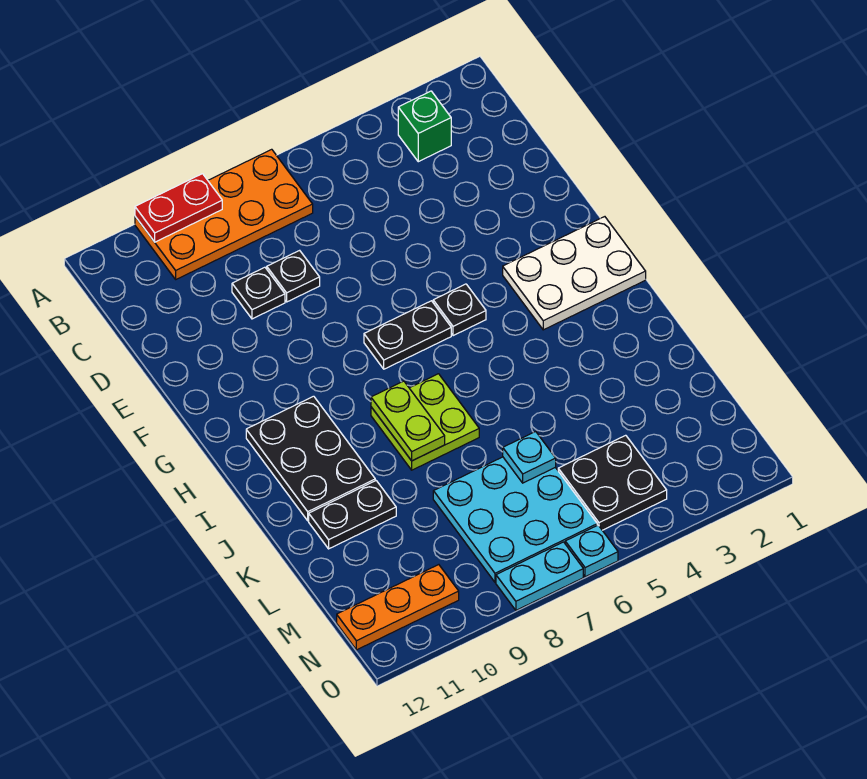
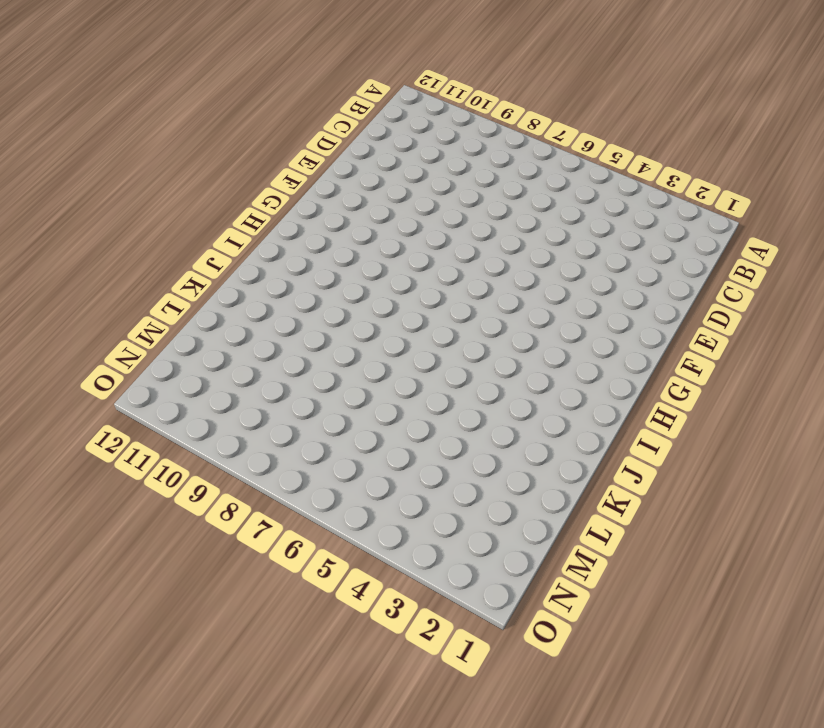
none -> orange 2x4 plate [135,149,313,279]
none -> green 1x1 brick [398,91,451,162]
none -> black 1x1 plate [267,250,320,302]

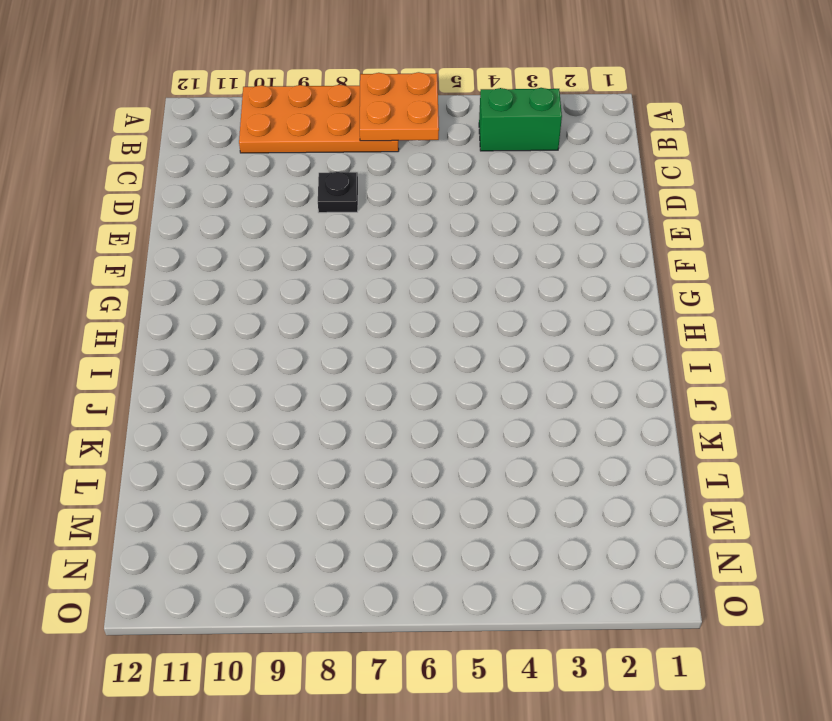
orange 2x2 plate [360,72,439,141] -> none
green 1x2 brick [479,88,562,151] -> green 1x1 brick [398,91,451,162]
none -> black 1x1 plate [232,267,285,319]
none -> white 2x3 plate [503,217,646,330]
none -> black 1x1 plate [433,284,486,336]

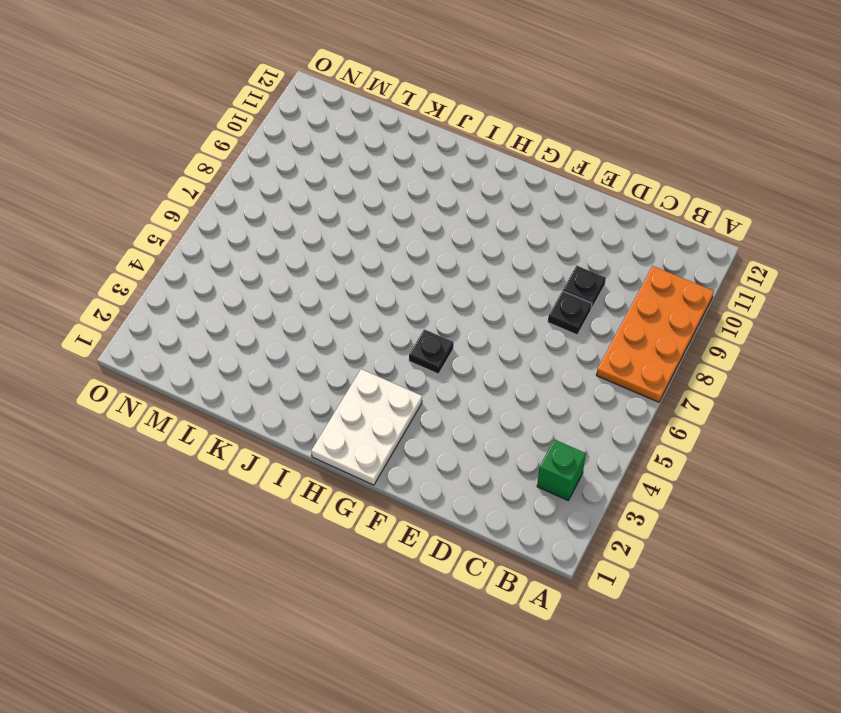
none -> black 1x2 plate [364,301,451,369]
none -> black 2x3 plate [246,396,375,521]
none -> lime 2x2 plate [371,374,479,470]

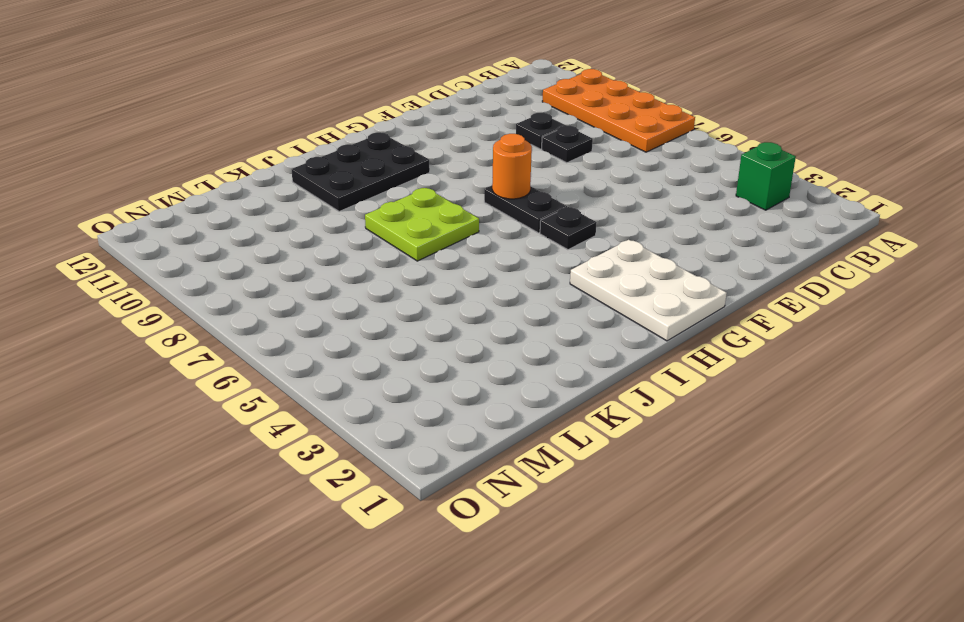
orange 1x1 round brick [492,134,532,199] -> none
none -> black 1x2 plate [309,481,396,549]
none -> cyan 3x3 plate [433,457,597,582]
none -> black 2x2 plate [558,435,667,530]

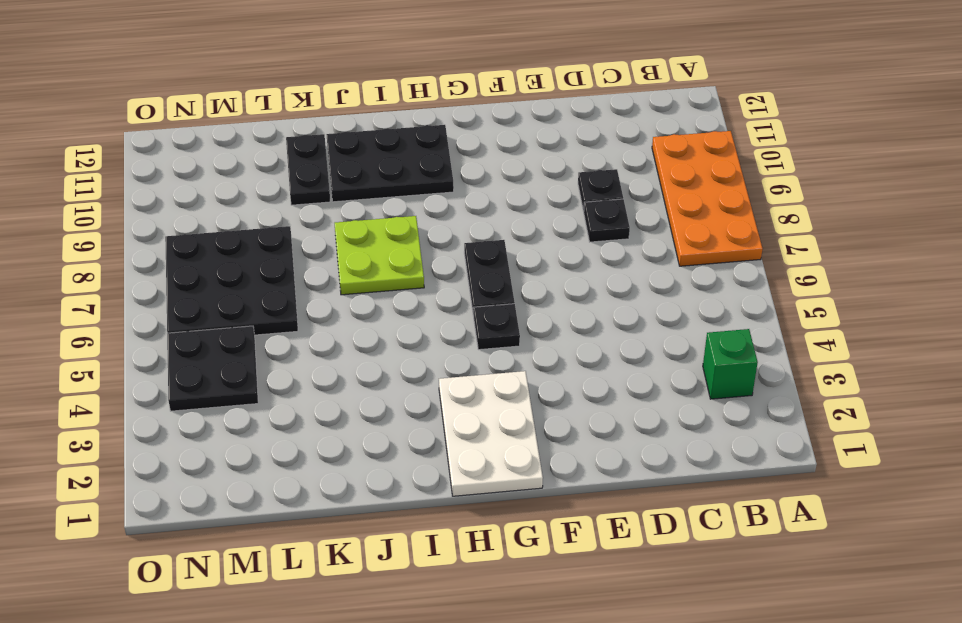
black 3x3 plate [165,226,298,335] -> cyan 3x3 plate [433,457,597,582]
none -> orange 1x3 plate [337,565,459,650]
none -> cyan 1x1 plate [565,525,618,577]
none -> cyan 1x2 plate [496,542,583,610]

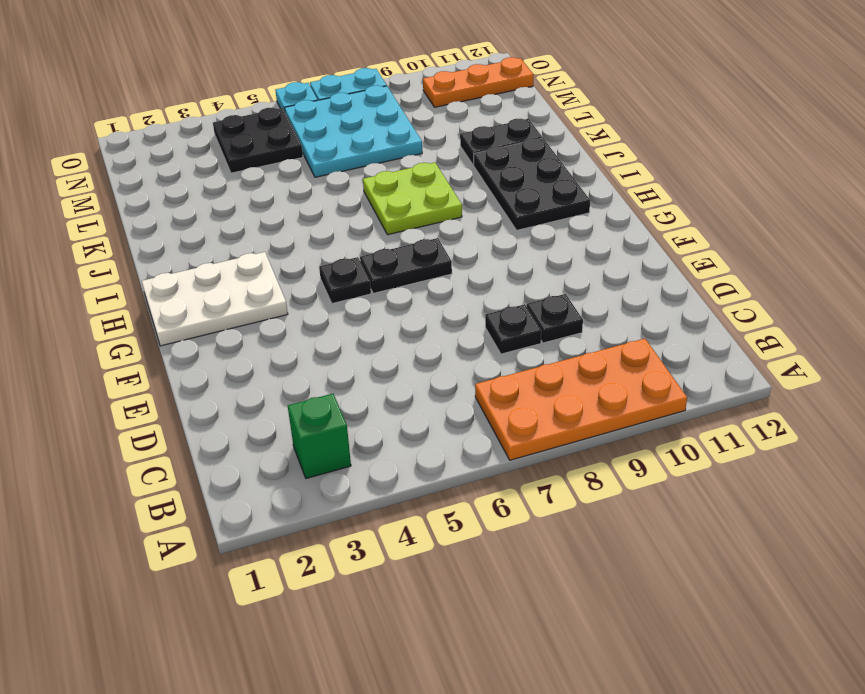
none -> red 1x2 plate [135,174,222,242]
none -> lime 1x2 plate [371,381,445,461]
none -> cyan 1x1 plate [503,432,556,483]

